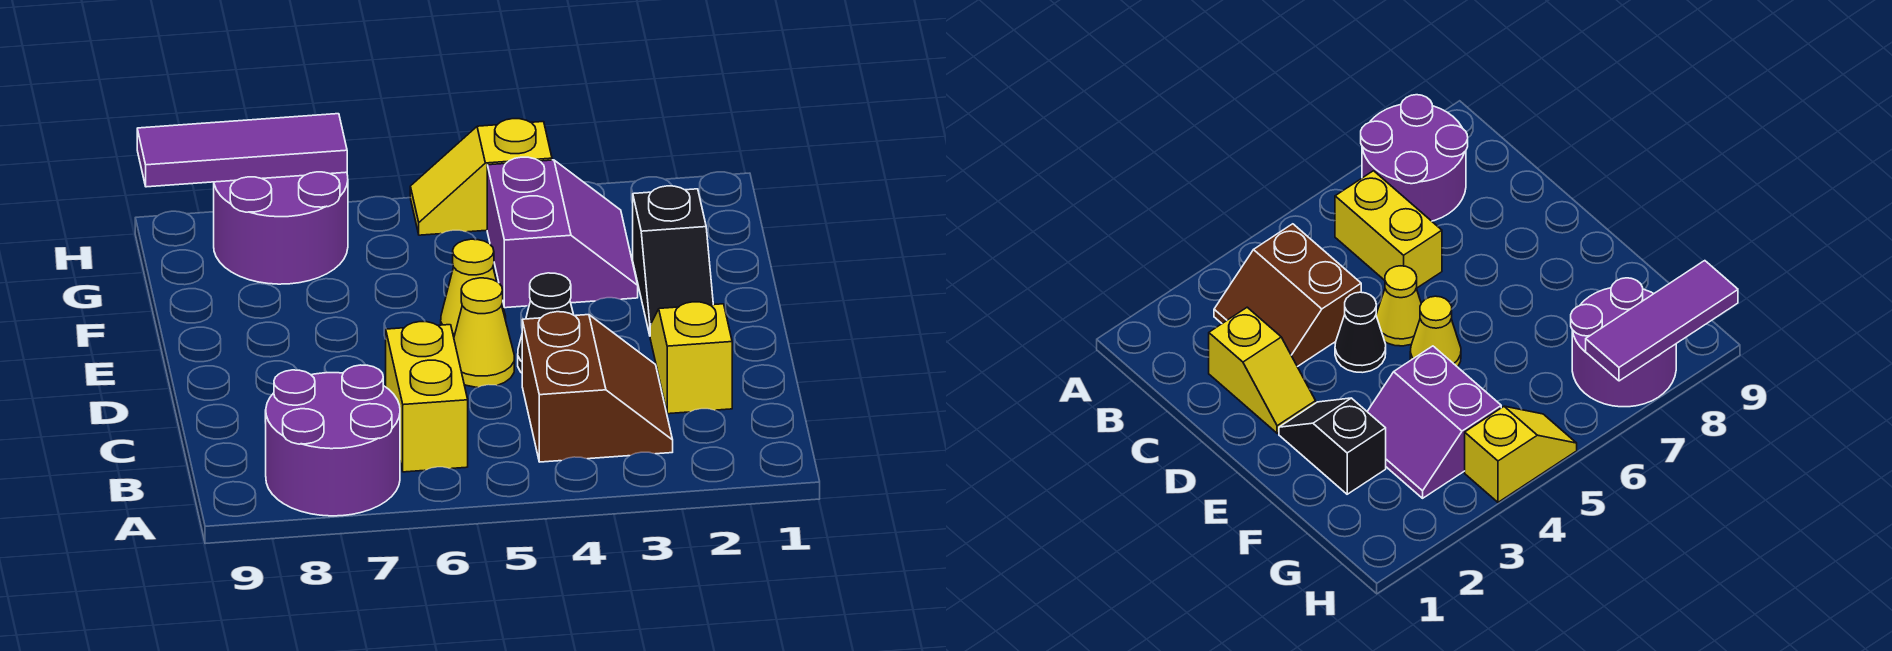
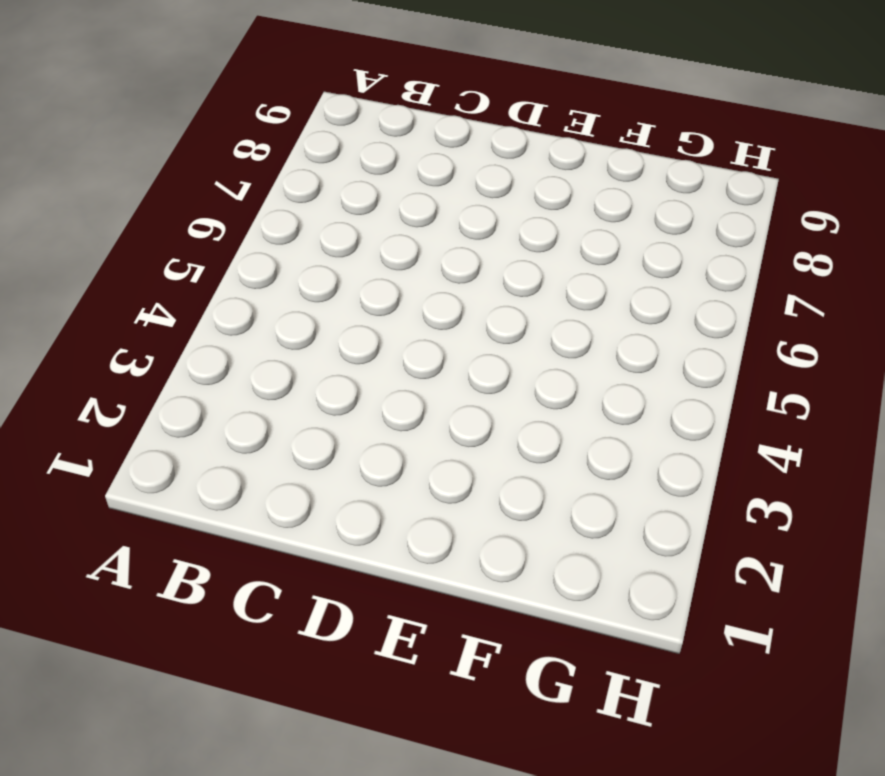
none -> purple 2x2 round brick [266,365,400,516]
none -> brown 2x2 slope [522,312,673,462]
none -> yellow 1x2 brick [386,322,468,472]

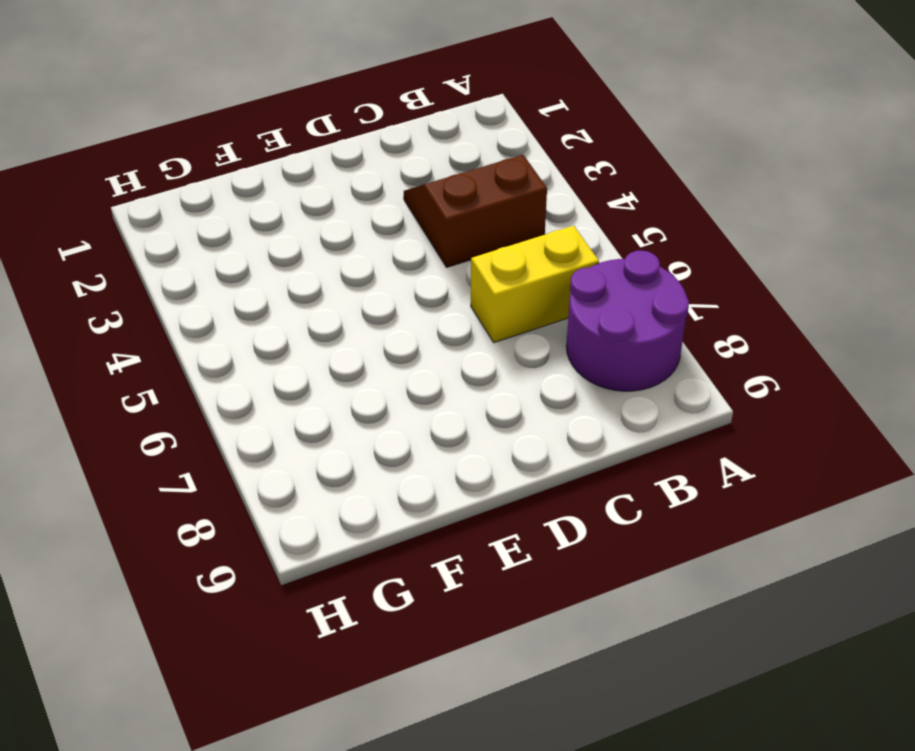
none -> yellow 1x2 slope [650,302,732,414]
none -> black 1x1 cone [518,273,574,373]
none -> yellow 1x1 cone [454,278,514,387]

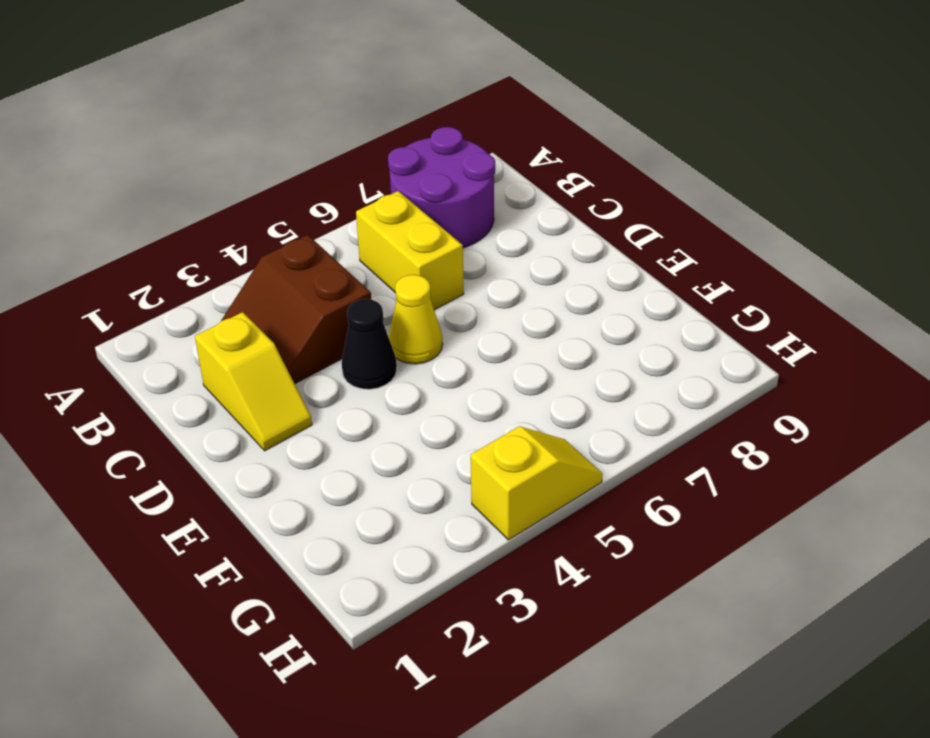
none -> black 1x2 slope [633,186,713,335]
none -> yellow 1x1 cone [441,239,506,337]
none -> purple 2x2 slope [487,157,638,308]

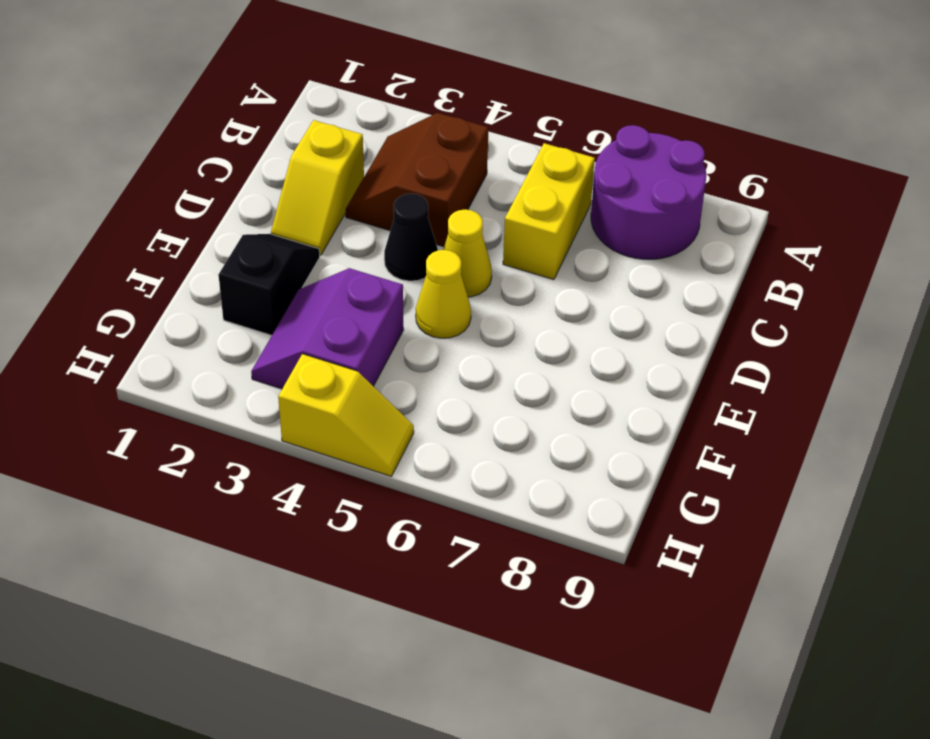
none -> purple 2x2 round brick [214,172,348,284]
none -> purple 1x3 tile [137,114,347,187]

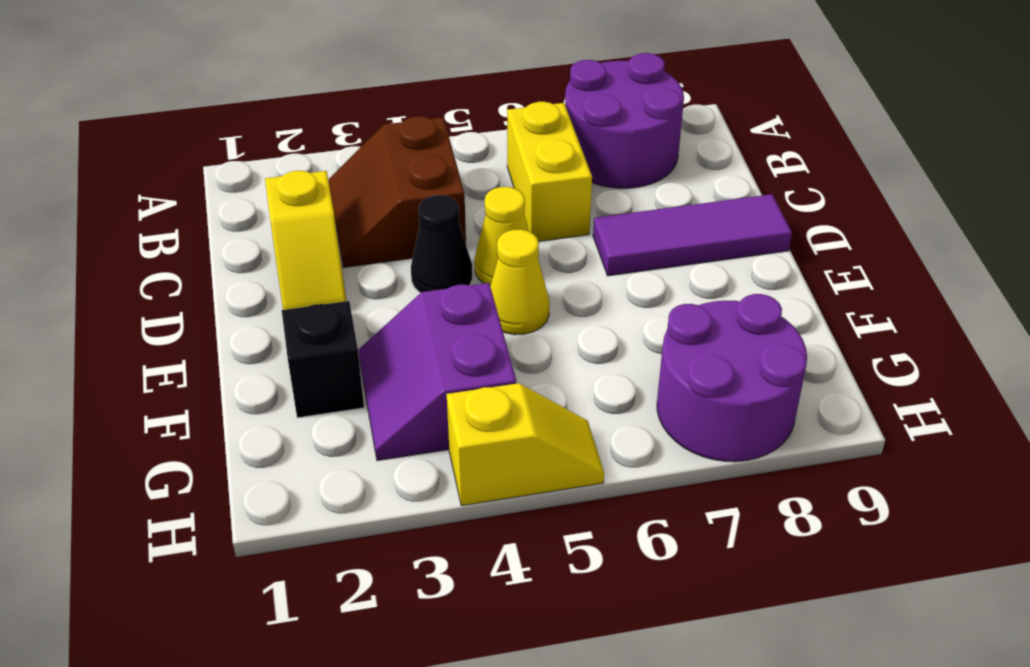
purple 1x3 tile [593,194,792,276] -> purple 1x3 tile moved to [137,114,347,187]

